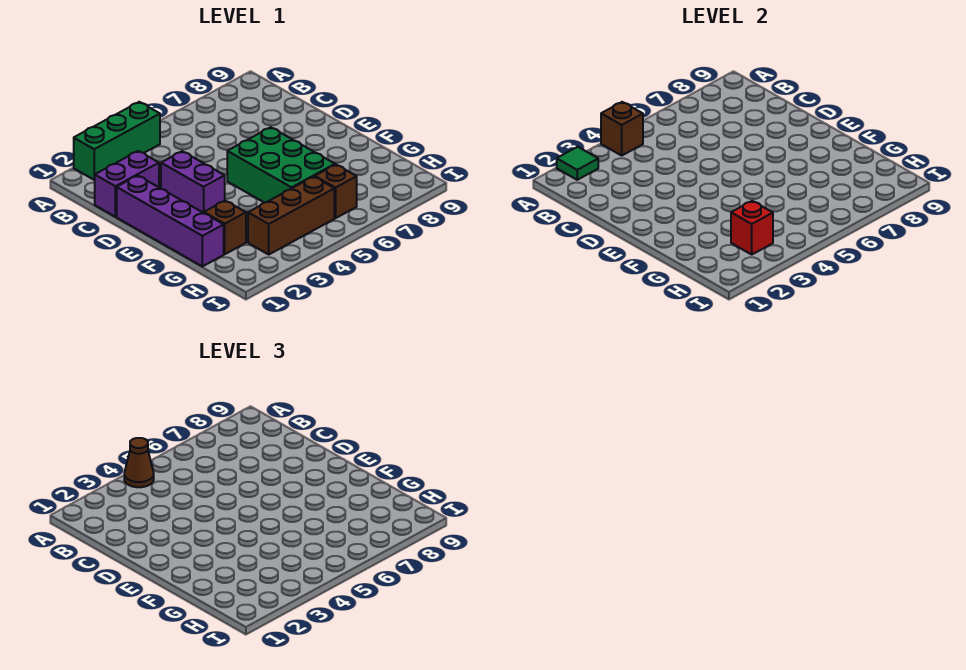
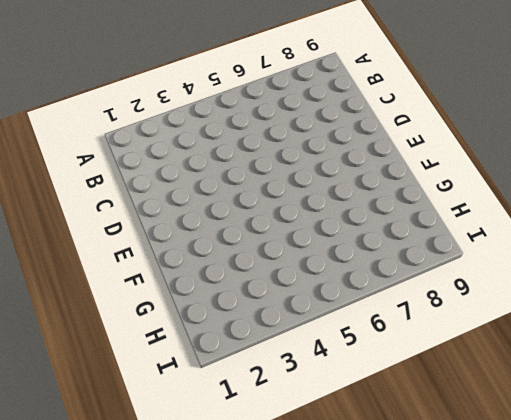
none -> green 1x3 brick [74,102,160,180]
none -> purple 1x2 brick [95,151,159,217]
none -> purple 1x4 brick [117,175,224,266]

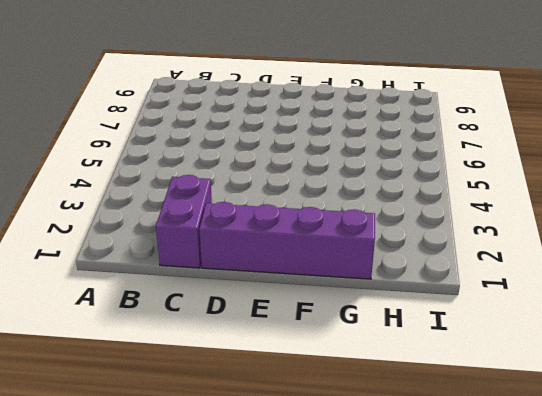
none -> green 1x3 brick [74,102,160,180]
none -> purple 1x2 brick [161,151,225,213]
none -> green 2x3 brick [227,127,335,203]

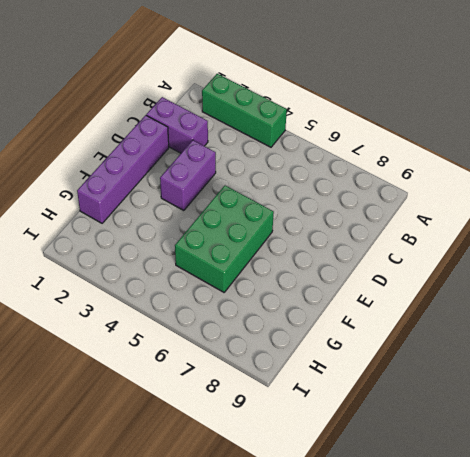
none -> brown 1x1 brick [204,201,246,254]
none -> brown 1x3 brick [248,177,334,254]
none -> brown 1x1 brick [315,165,357,218]

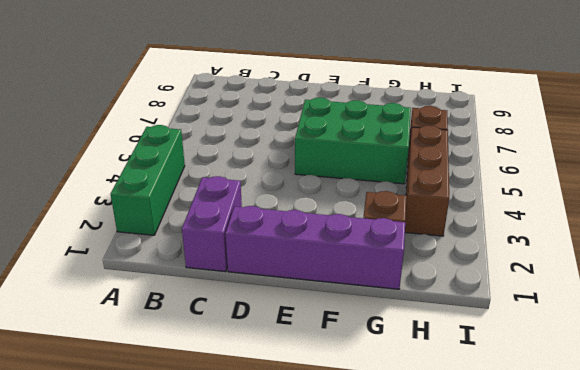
none -> purple 1x2 brick [161,151,225,213]
none -> green 1x1 tile [557,147,598,180]
none -> brown 1x1 brick [601,102,643,155]

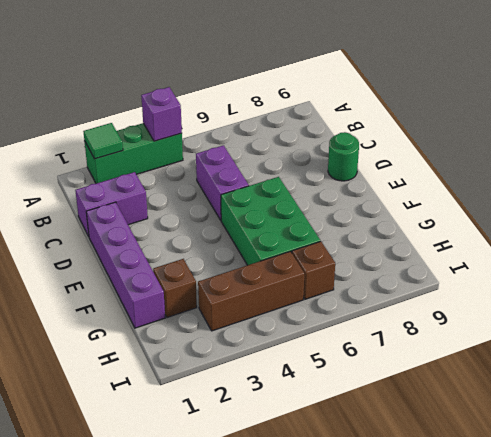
purple 1x1 brick [141,87,182,141] -> brown 1x1 brick [601,102,643,155]
purple 1x2 brick [196,145,249,220] -> purple 1x2 brick moved to [161,151,225,213]
green 1x1 round brick [328,132,359,181] -> none
none -> red 1x1 brick [731,201,773,254]
none -> brown 1x1 cone [124,438,154,487]

